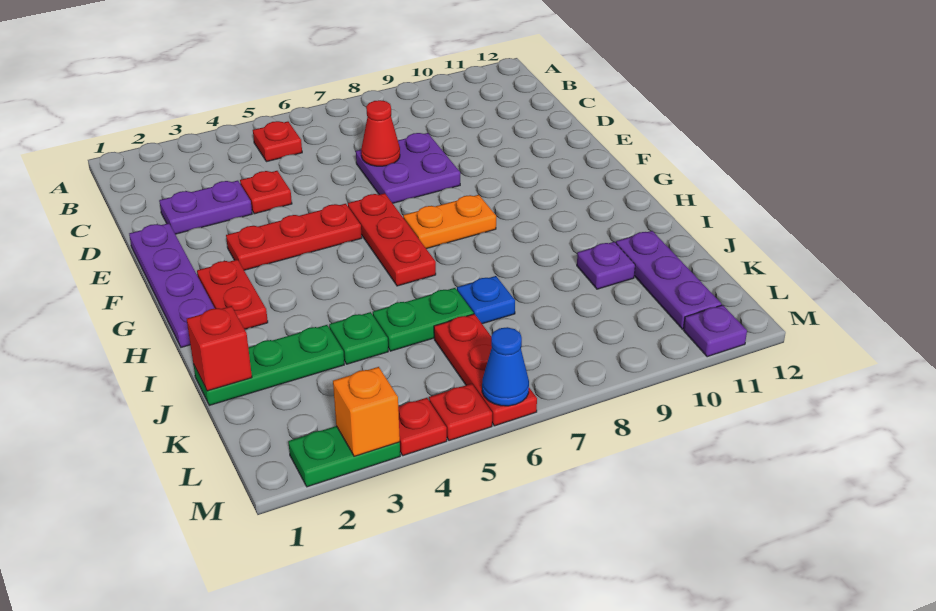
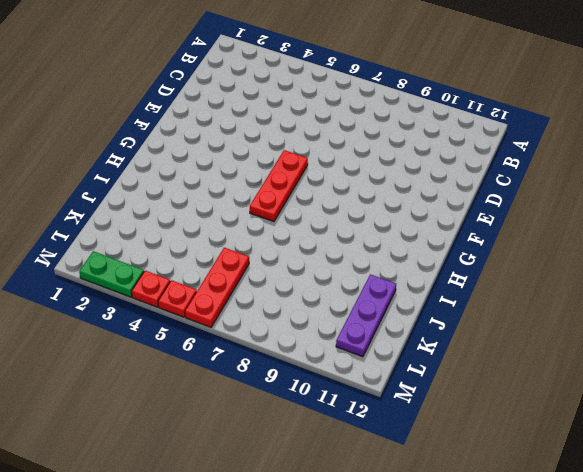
none -> red 1x1 plate [253,121,302,162]
none -> purple 1x2 plate [159,181,252,234]
none -> red 1x1 plate [240,171,292,214]

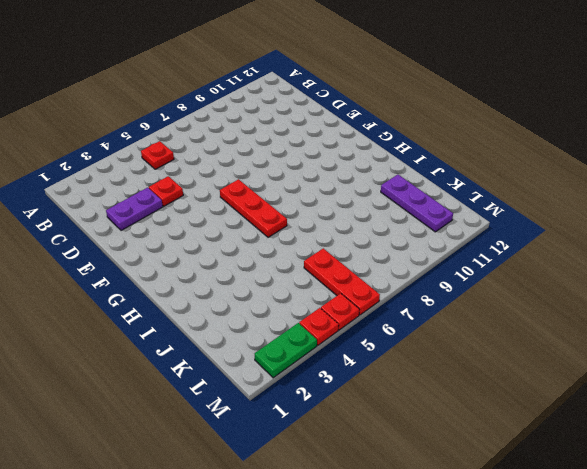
none -> purple 2x2 plate [356,133,460,203]
none -> purple 1x4 plate [129,223,215,347]
none -> red 1x3 plate [226,204,362,270]

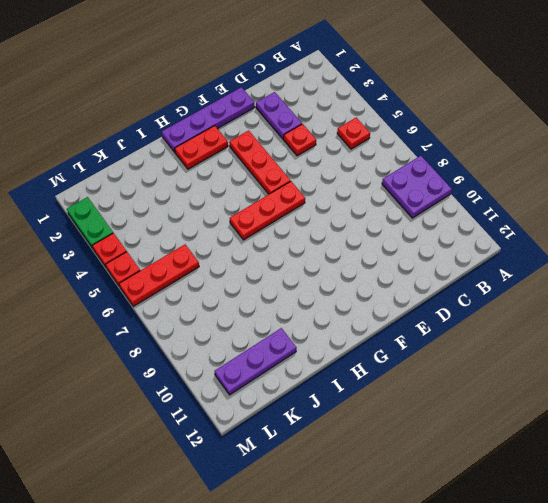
purple 2x2 plate [382,156,452,218] -> purple 2x2 plate moved to [356,133,460,203]
none -> orange 1x2 plate [403,195,496,249]
none -> green 1x3 plate [193,325,344,405]
none -> green 1x1 plate [329,312,388,364]

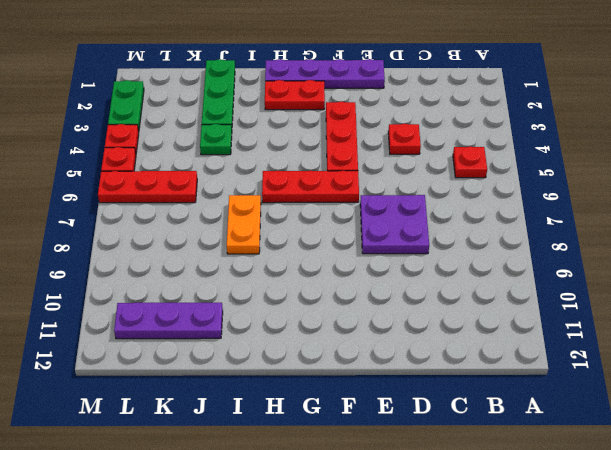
orange 1x2 plate [227,195,261,254] -> orange 1x2 plate moved to [403,195,496,249]
none -> purple 1x2 plate [159,181,252,234]
none -> green 1x2 plate [373,288,474,351]
none -> blue 1x1 plate [457,276,515,324]

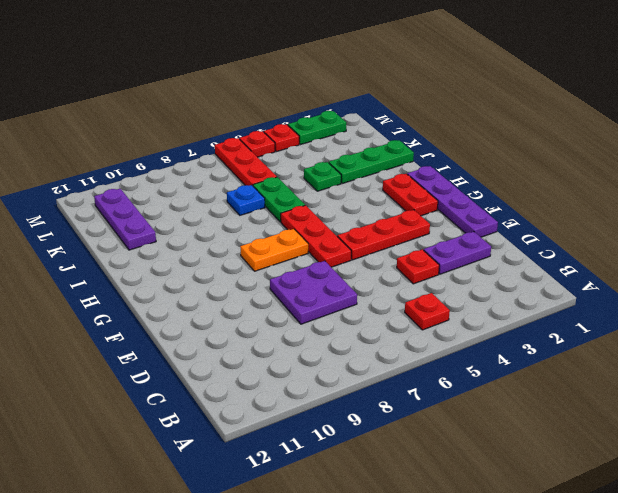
green 1x2 plate [253,177,305,222] -> green 1x2 plate turned to [373,288,474,351]
none -> purple 1x1 plate [577,242,635,289]
none -> purple 1x1 plate [683,305,747,357]
none -> red 1x1 cone [361,100,400,166]

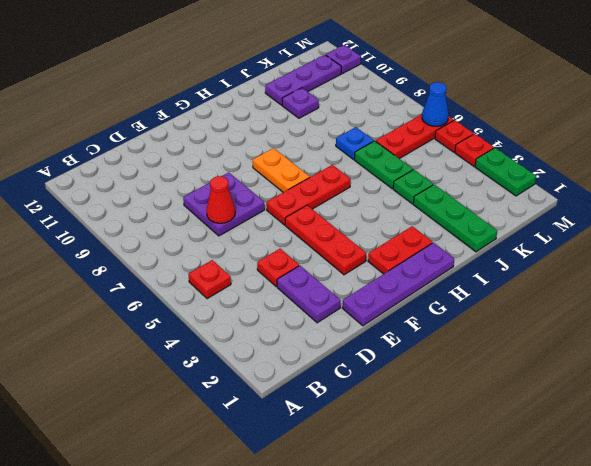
none -> red 1x1 brick [187,306,252,391]
none -> orange 1x1 brick [333,367,400,456]

